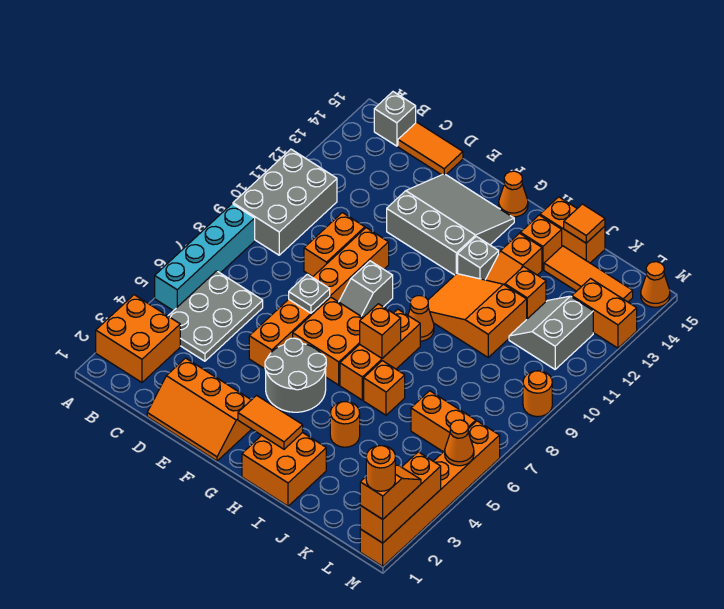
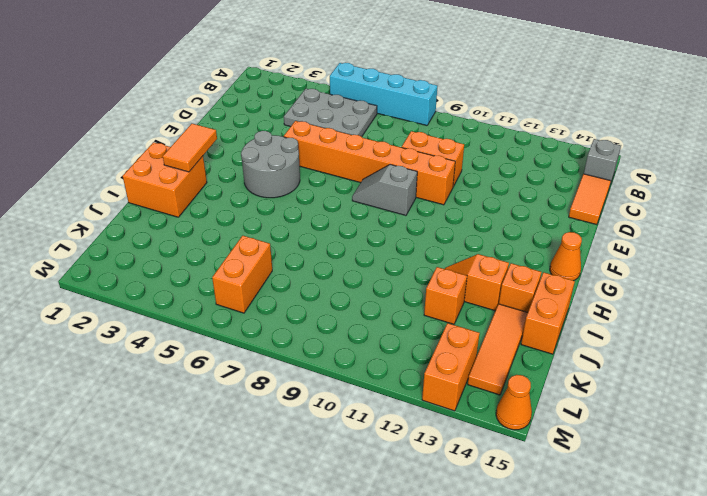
none -> orange 2x2 brick [96,295,180,382]
none -> grey 2x3 brick [233,149,337,255]
none -> orange 2x3 slope [147,358,251,461]
none -> grey 3x3 slope [387,174,514,275]

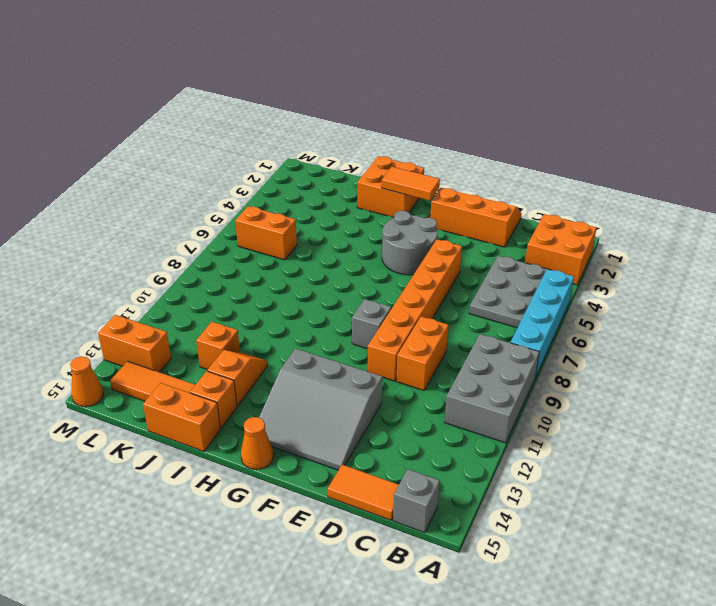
none -> orange 2x2 brick [293,297,363,385]
none -> orange 1x3 brick [340,309,420,400]
none -> orange 1x1 cone [408,296,434,341]
none -> orange 2x3 slope [428,274,527,357]

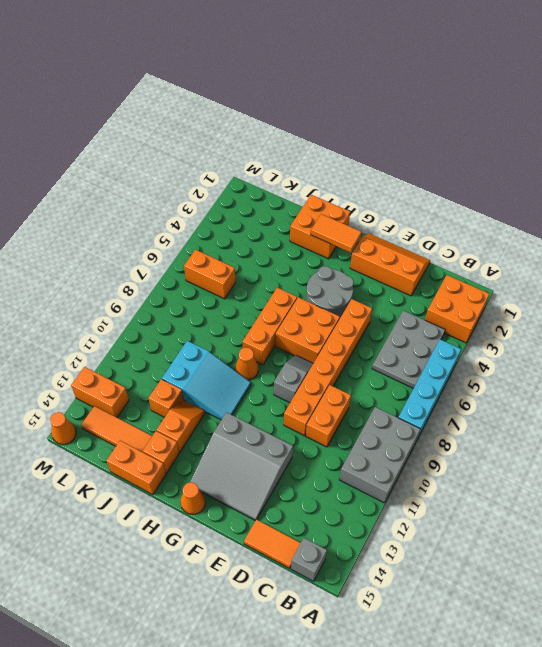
cyan 2x3 slope [162,341,251,420] -> orange 2x3 slope [428,274,527,357]
none -> grey 1x1 brick [458,236,499,280]
none -> orange 1x1 round brick [330,402,360,447]
none -> orange 1x1 brick [364,361,405,415]
none -> grey 2x2 slope [509,296,593,369]

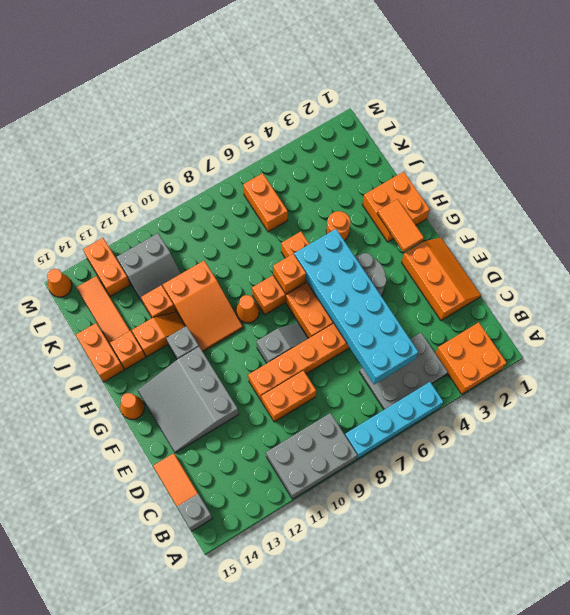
cyan 2x6 brick [294,229,418,384] -> none
none -> orange 1x6 brick [360,421,500,566]
none -> orange 1x1 round brick [523,371,552,417]
none -> grey 1x1 plate [289,274,330,313]
none -> orange 1x1 tile [564,204,605,243]

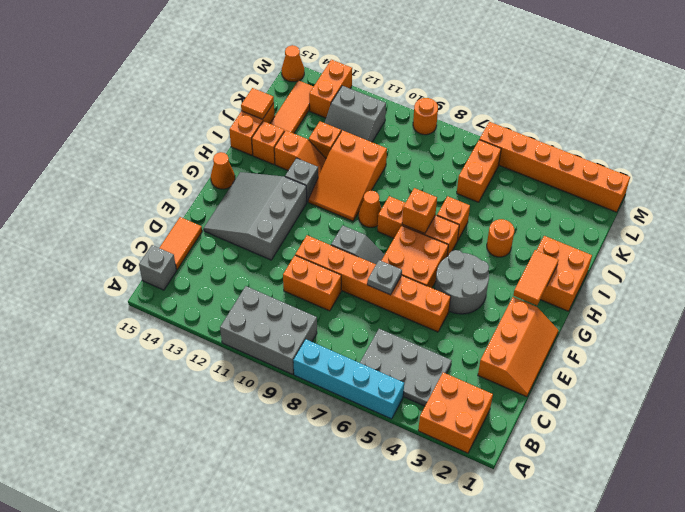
none -> orange 1x3 brick [360,452,441,543]
none -> orange 1x1 cone [445,420,474,466]
none -> orange 1x2 slope [360,465,421,519]
none -> orange 1x1 round brick [366,446,395,491]

